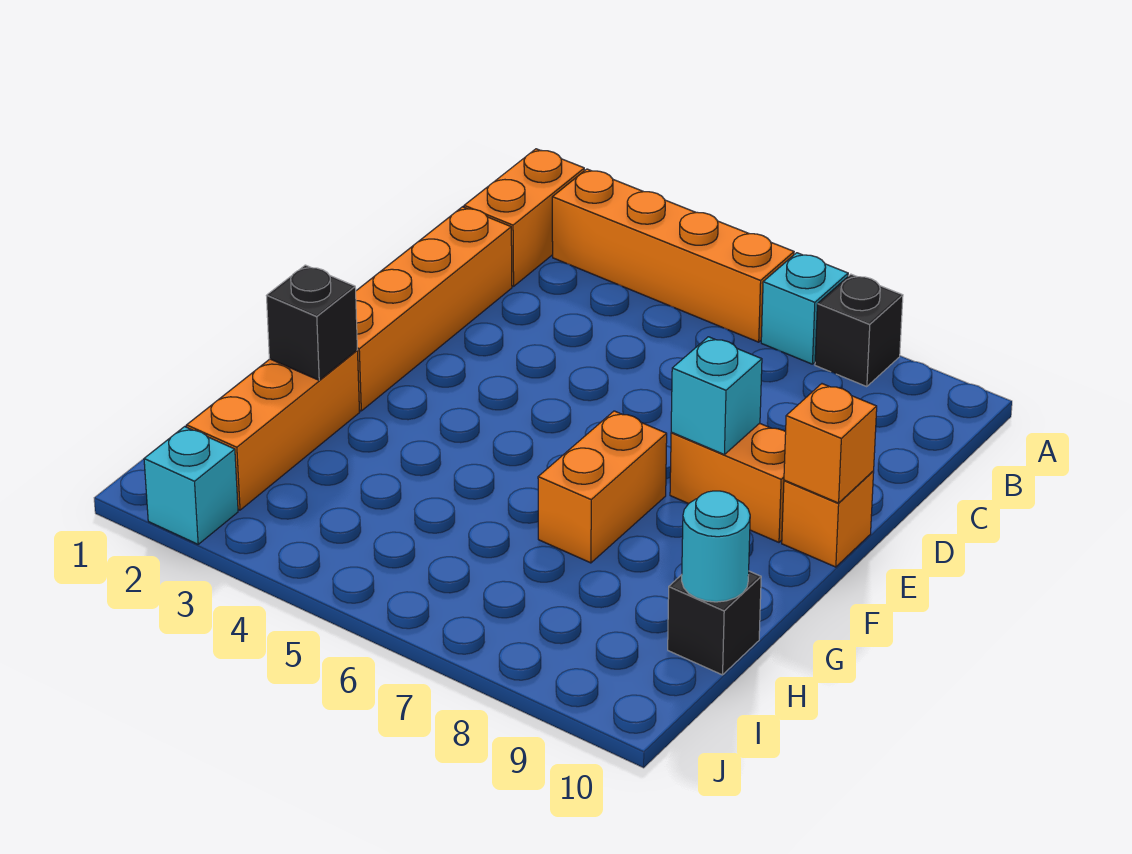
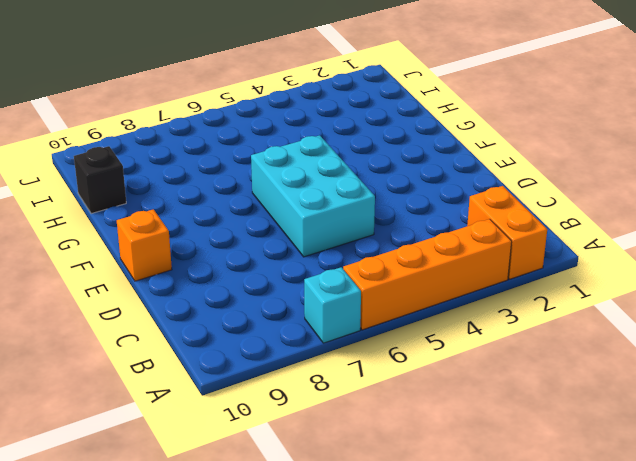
cyan 2x3 brick [251,135,375,257] -> none
none -> black 1x1 brick [815,274,903,387]
none -> orange 1x4 brick [356,207,512,411]
none -> orange 1x2 brick [670,423,786,542]

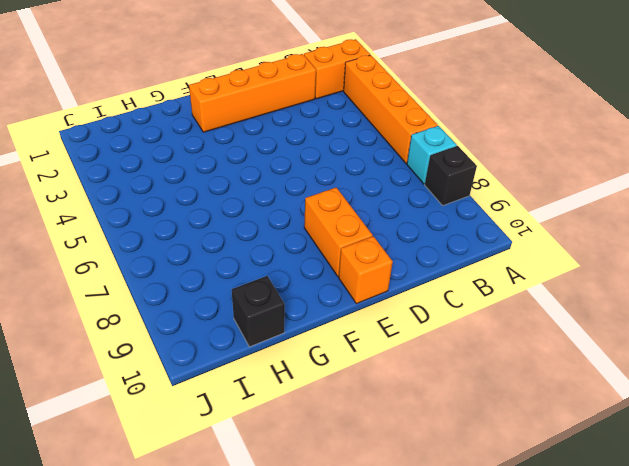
none -> orange 1x2 brick [538,411,667,563]
none -> orange 1x3 brick [187,351,360,510]
none -> cyan 1x1 brick [144,427,238,544]

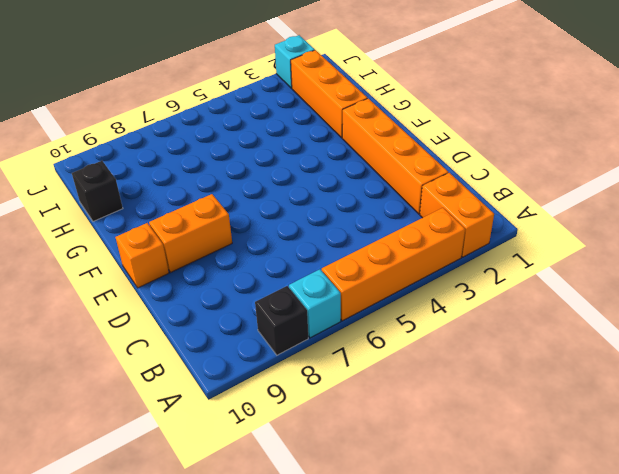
none -> orange 1x2 brick [538,411,667,563]
none -> cyan 1x1 brick [671,337,762,454]
none -> orange 1x1 brick [784,384,877,503]

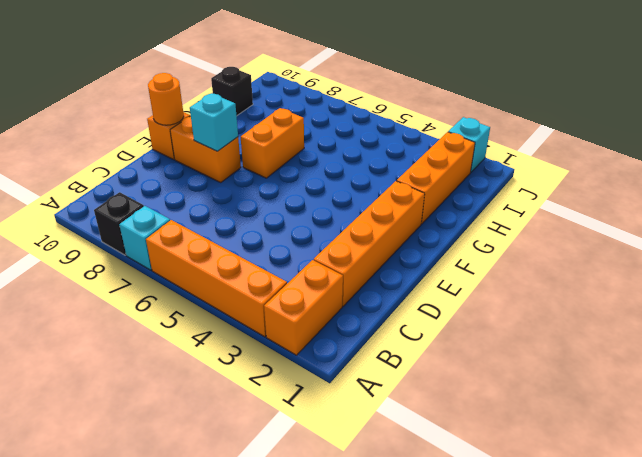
orange 1x1 round brick [148,73,184,125] -> orange 1x1 brick [784,384,877,503]
none -> black 1x1 brick [266,265,357,380]
none -> cyan 1x1 round brick [682,491,750,602]

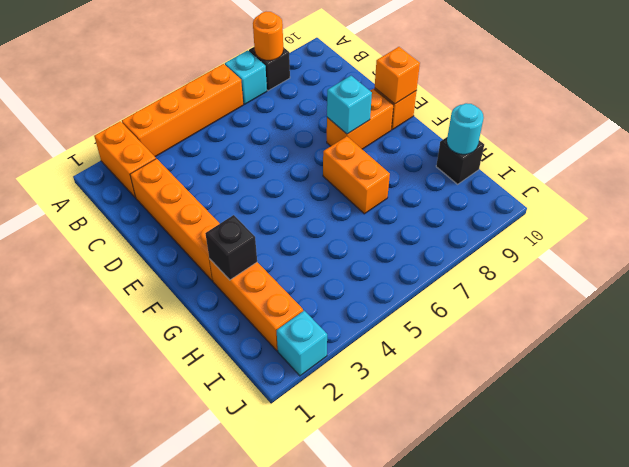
orange 1x1 round brick [253,12,283,60] -> none

